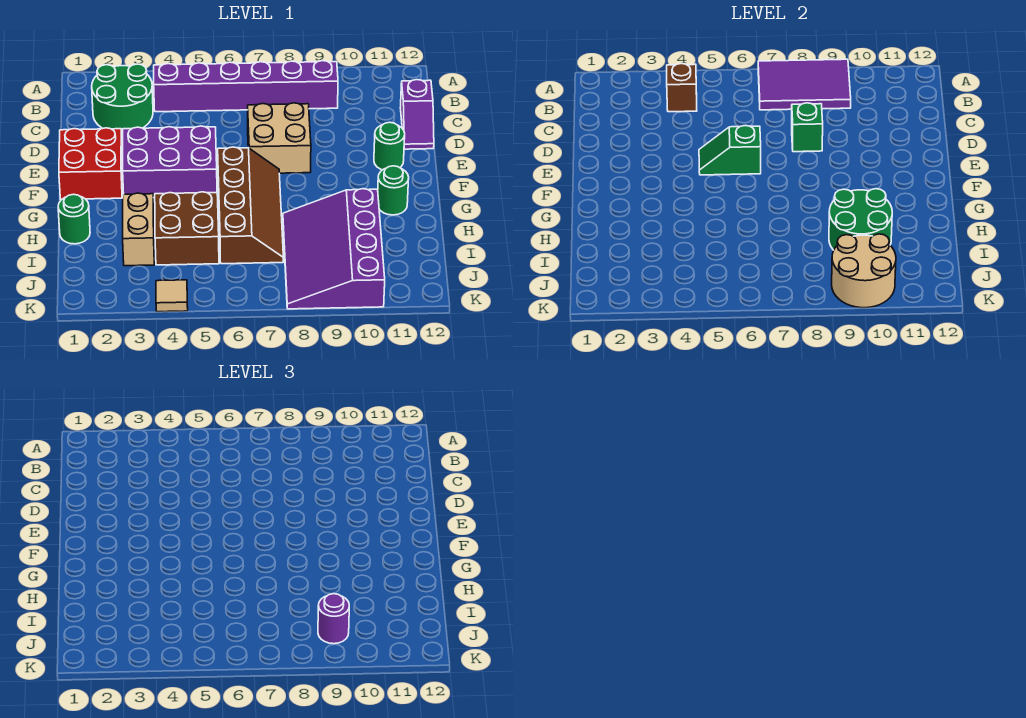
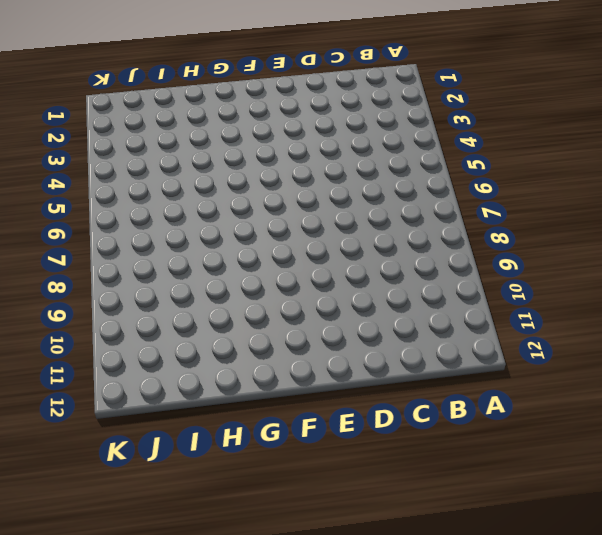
none -> green 2x2 round brick [92,64,153,133]
none -> purple 1x6 brick [154,61,338,112]
none -> purple 1x2 slope [400,80,434,149]

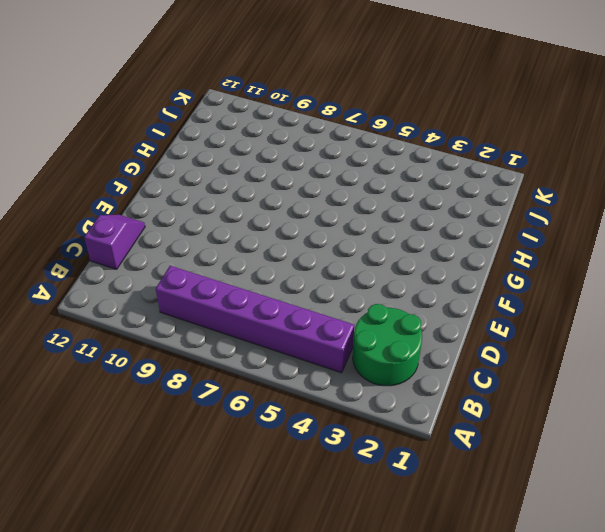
none -> tan 2x2 brick [248,103,311,173]
none -> red 2x2 brick [59,128,122,199]
none -> purple 2x3 brick [123,126,217,198]

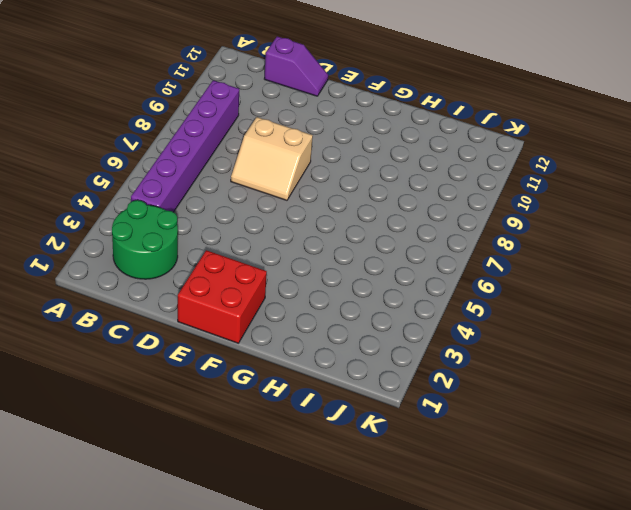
tan 2x2 slope [231,117,313,200] -> tan 2x2 brick [248,103,311,173]
none -> purple 2x3 brick [123,126,217,198]
none -> green 1x1 round brick [374,122,405,170]
none -> brown 2x4 slope [218,147,283,264]

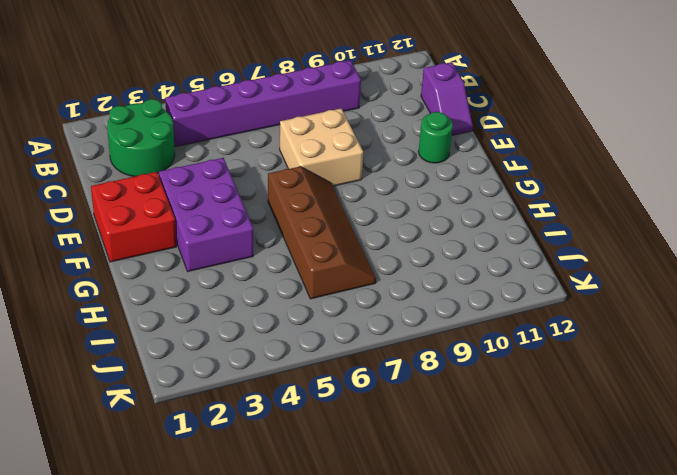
purple 2x3 brick [159,158,253,271] -> purple 2x3 brick turned to [123,126,217,198]
none -> green 1x1 round brick [378,166,409,215]
none -> green 1x1 round brick [58,194,90,244]
none -> tan 1x2 brick [123,193,154,266]

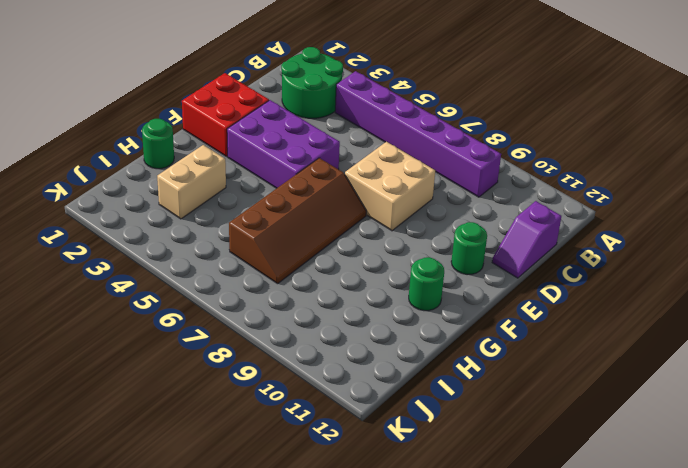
none -> brown 2x2 brick [155,192,219,265]
none -> purple 3x4 slope [283,189,385,309]
none -> tan 1x1 tile [156,280,188,312]

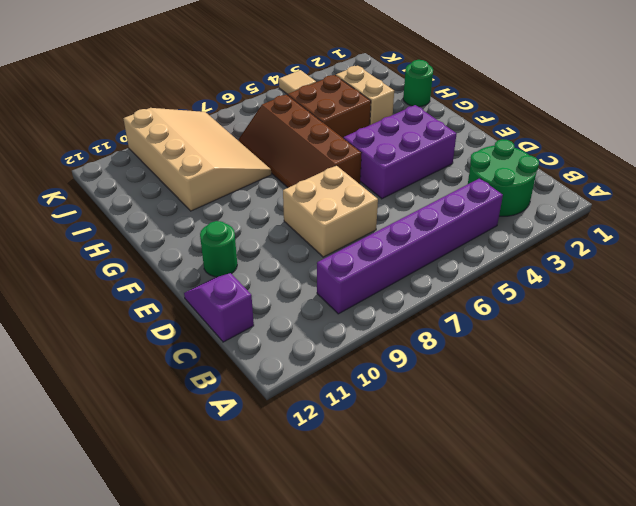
tan 3x4 slope [123,108,271,211] -> purple 3x4 slope [283,189,385,309]
none -> red 2x2 brick [59,128,122,199]
none -> green 1x1 round brick [378,166,409,215]
none -> purple 2x3 tile [758,59,851,110]

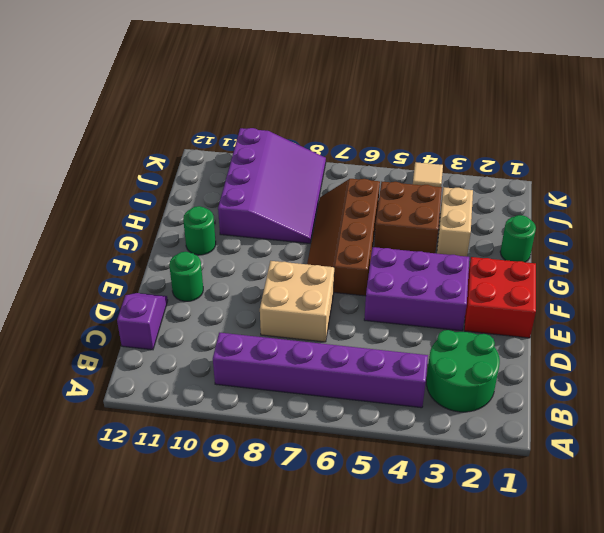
none -> purple 2x3 tile [758,59,851,110]
none -> brown 1x1 brick [667,64,697,112]
none -> green 1x1 brick [792,103,823,152]

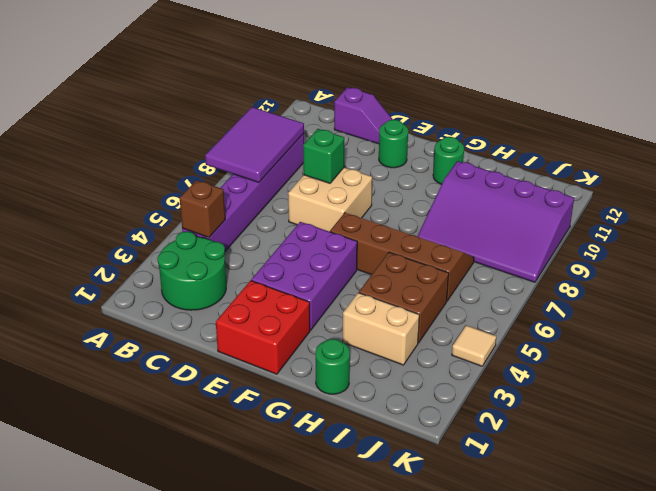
none -> green 1x2 slope [699,126,761,175]
none -> green 2x2 round brick [829,189,892,250]
none -> tan 2x2 round brick [832,234,896,308]

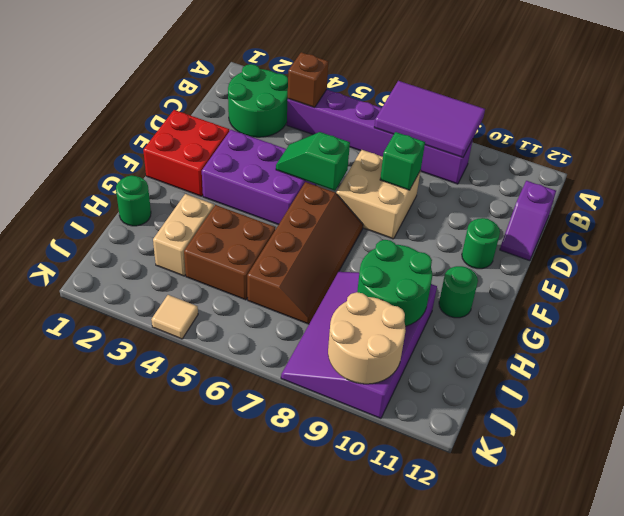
none -> purple 1x1 round brick [318,594,349,644]

